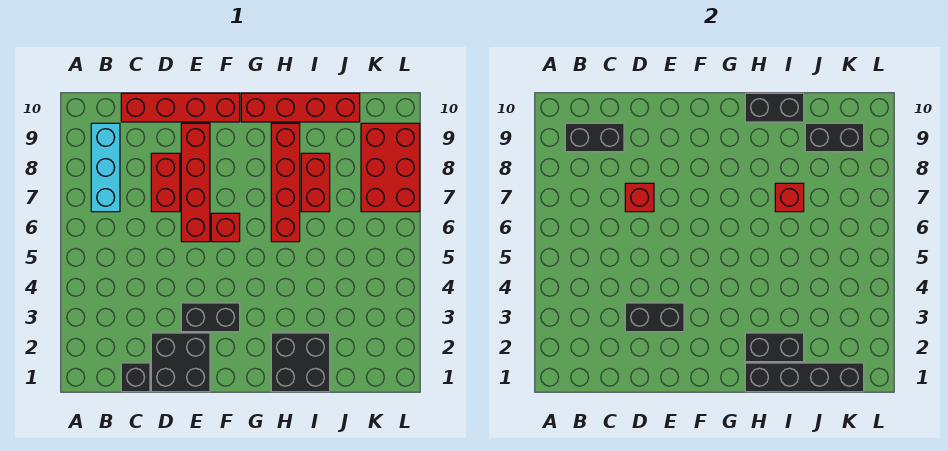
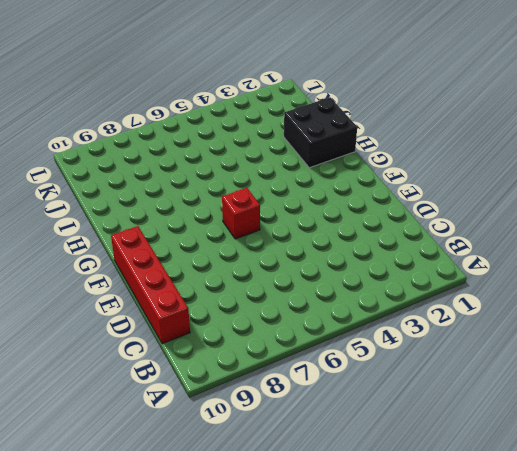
none -> cyan 1x3 brick [91,123,120,212]
none -> black 1x1 brick [121,363,150,392]
none -> black 2x2 brick [151,333,210,392]

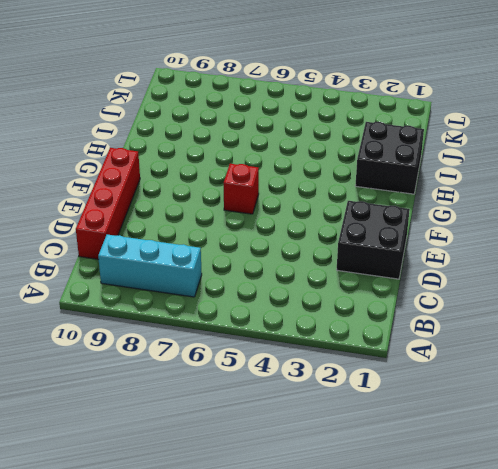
none -> black 1x1 brick [121,363,150,392]
none -> red 1x2 brick [151,153,180,212]
none -> black 1x2 brick [181,303,240,332]

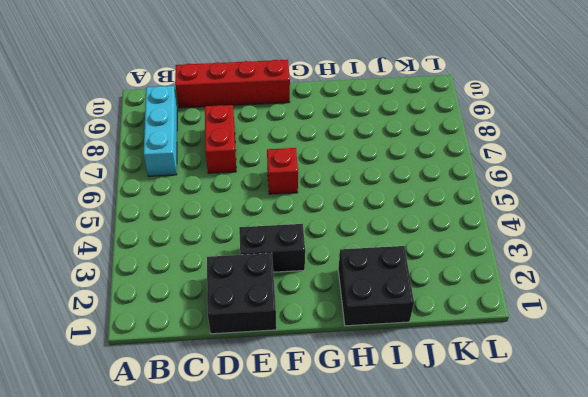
none -> black 1x1 brick [121,363,150,392]
none -> red 1x4 brick [181,123,210,242]
none -> red 1x4 brick [241,93,360,122]

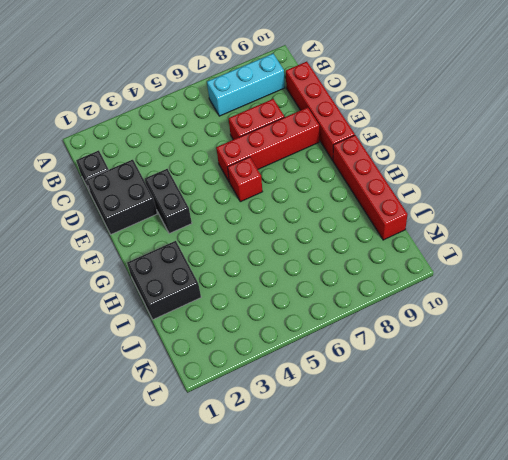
none -> red 1x4 brick [271,123,300,242]
none -> red 1x2 brick [301,153,330,212]
none -> red 2x3 brick [361,123,420,212]

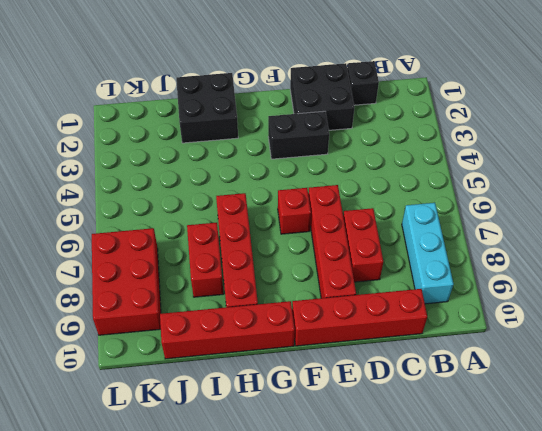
none -> black 1x2 brick [565,123,624,152]
none -> black 1x2 brick [625,303,684,332]
none -> red 1x1 brick [625,183,654,212]

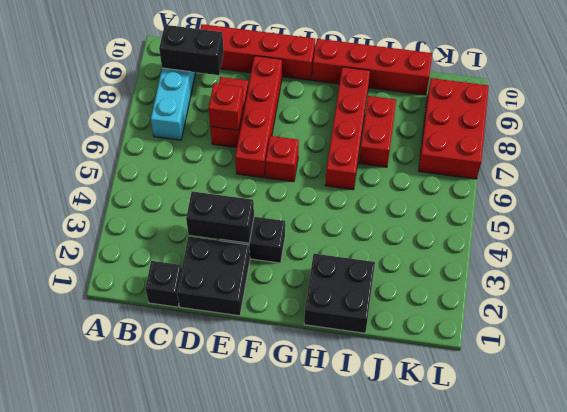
none -> black 1x4 brick [745,363,864,392]
none -> black 1x2 brick [745,333,804,362]
none -> black 1x2 brick [745,93,804,122]

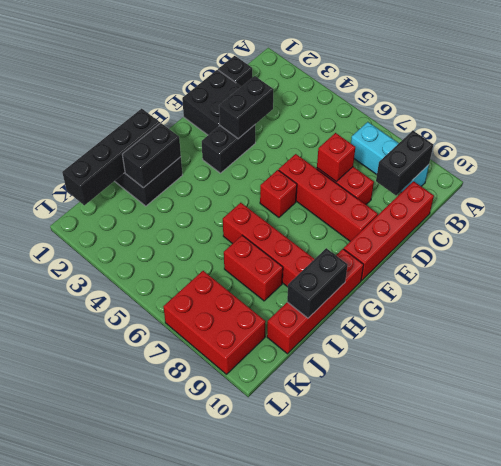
none -> red 1x1 brick [775,183,804,212]
none -> black 1x2 brick [805,123,864,152]

